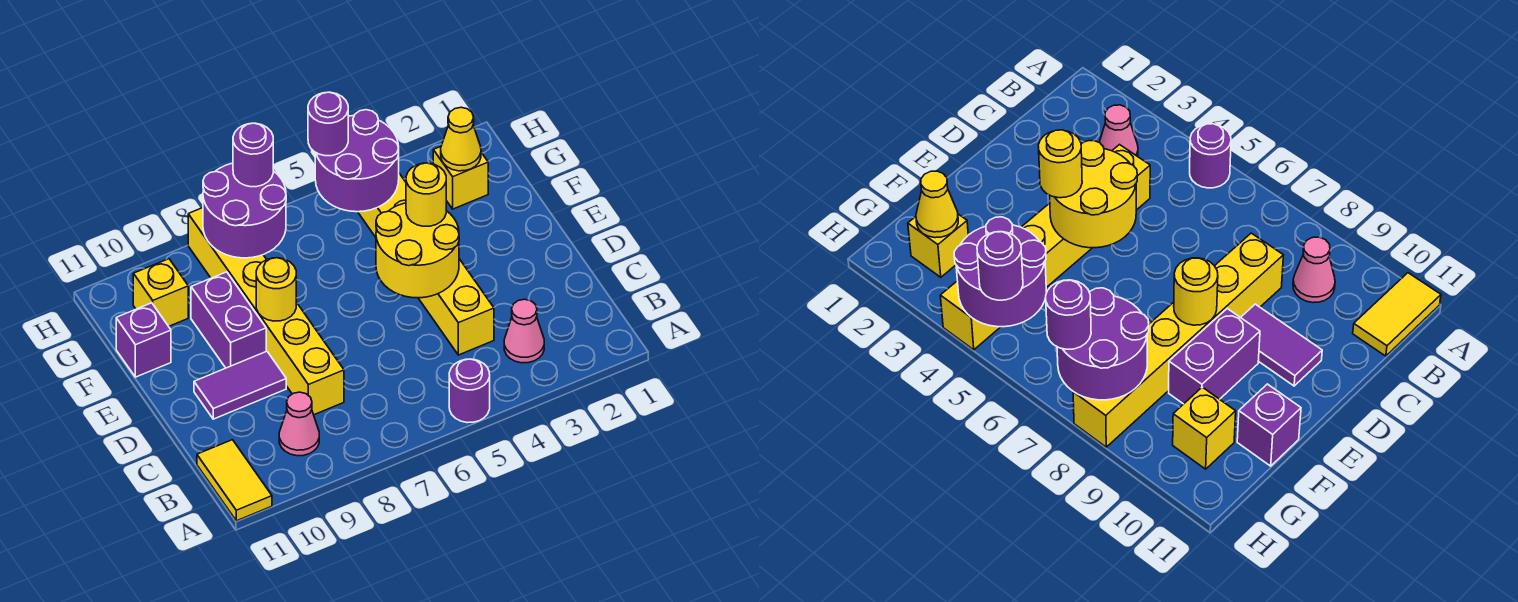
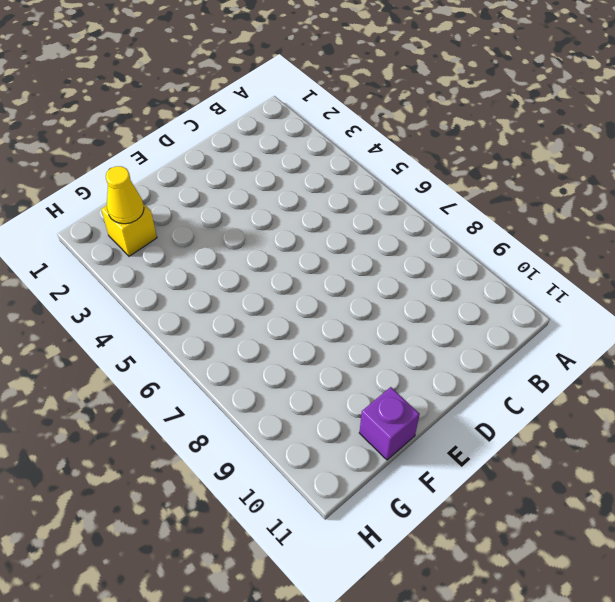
none -> purple 1x1 round brick [449,359,490,423]
none -> yellow 1x2 tile [197,440,272,521]
none -> pink 1x1 cone [504,299,544,363]

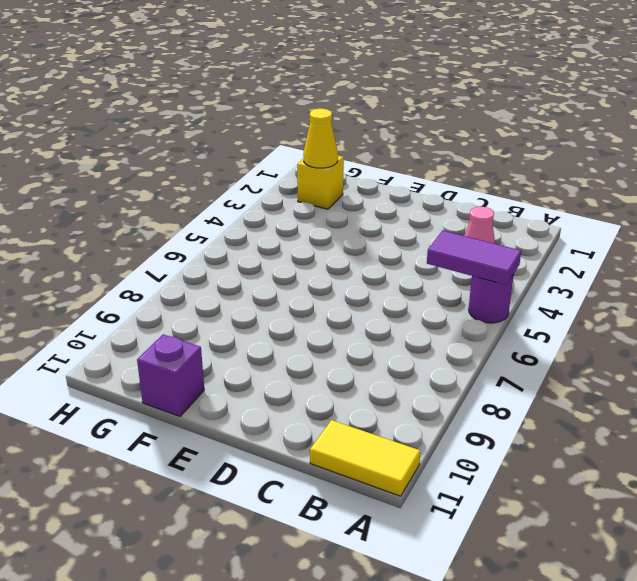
purple 1x2 tile [427,231,521,285] -> purple 1x2 tile turned to [194,351,286,419]
none -> pink 1x1 cone [279,392,319,456]
none -> yellow 1x6 brick [358,173,494,355]
none -> yellow 1x6 brick [188,208,344,415]

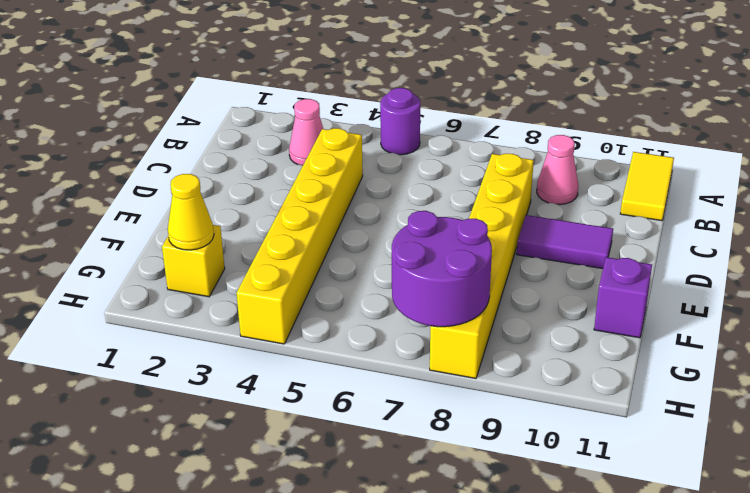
none -> purple 1x2 brick [191,272,266,368]
none -> yellow 1x1 brick [133,259,188,326]
none -> yellow 2x2 round brick [376,203,459,298]

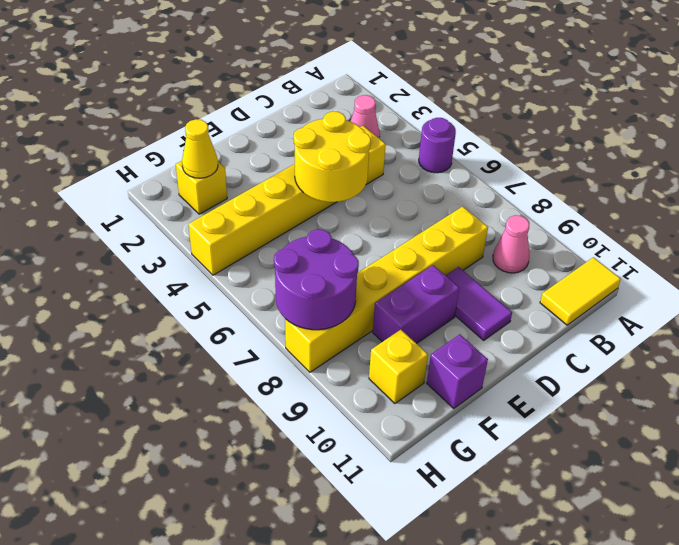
none -> yellow 1x1 round brick [256,258,296,321]
none -> purple 2x2 round brick [315,110,399,212]
none -> yellow 1x1 round brick [406,163,446,226]

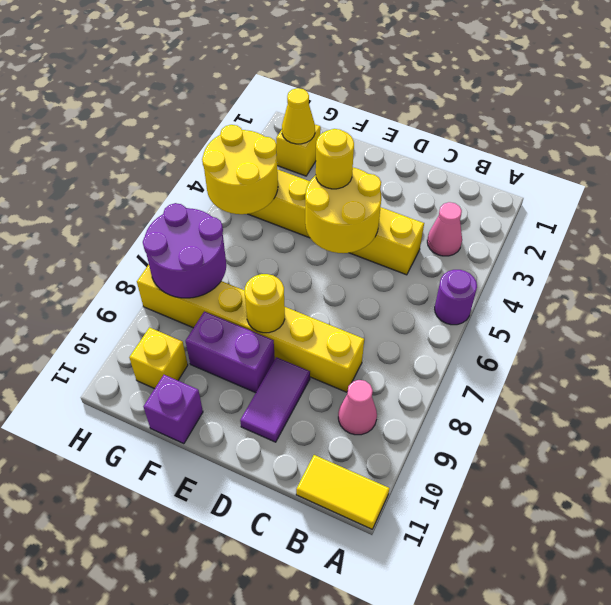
yellow 2x2 round brick [202,125,278,214] -> purple 2x2 round brick [315,110,399,212]
none -> purple 1x1 round brick [308,92,348,156]
none -> purple 1x1 round brick [233,123,273,187]

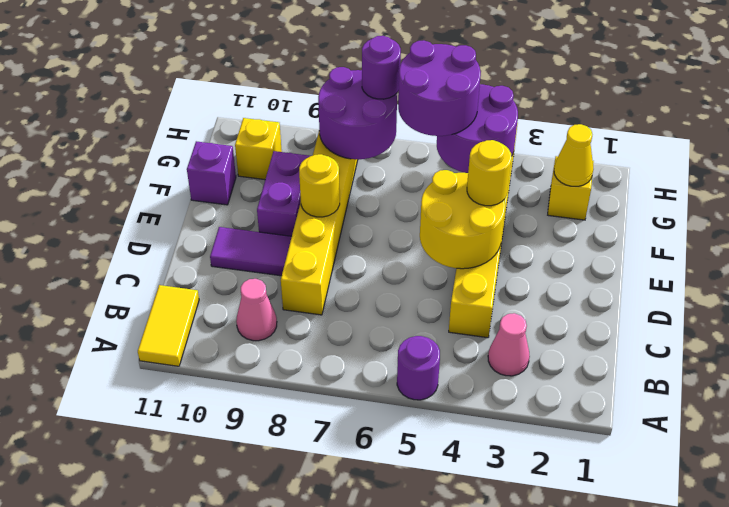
purple 2x2 round brick [398,40,481,136] -> purple 1x1 round brick [308,92,348,156]

